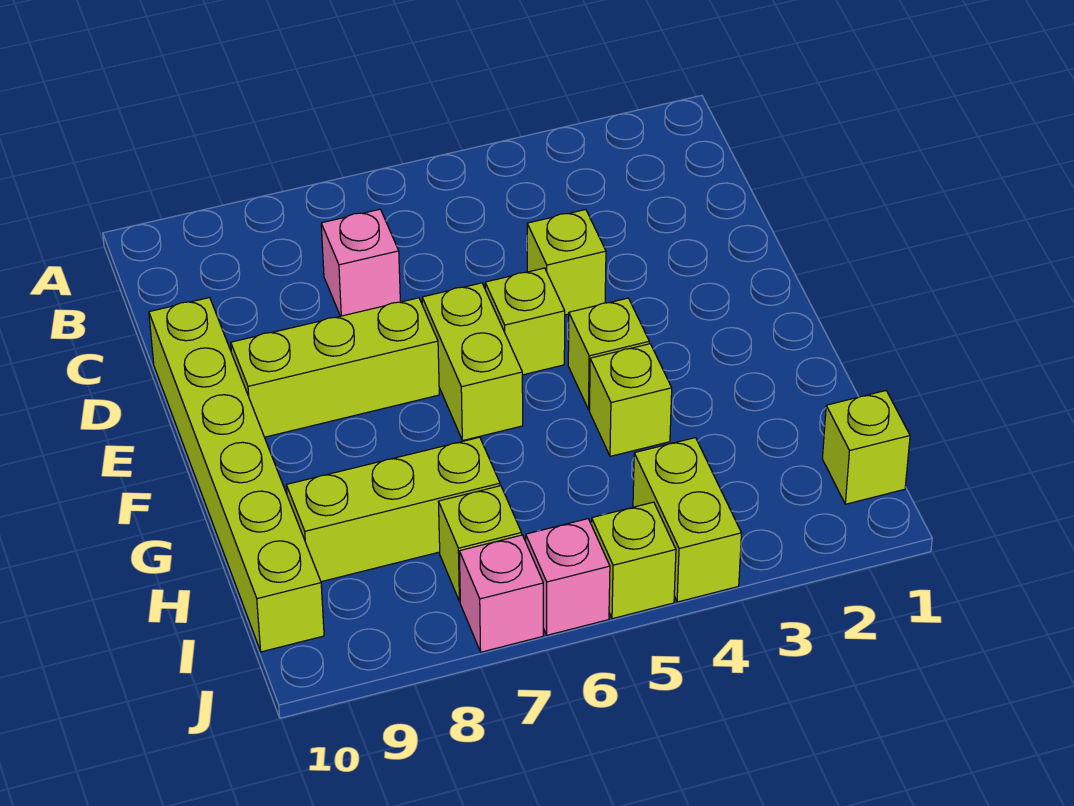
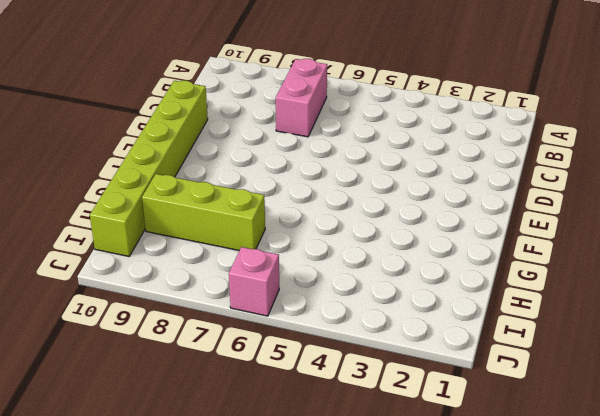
pink 1x2 brick [276,59,327,137] -> pink 1x1 brick [321,209,400,316]
none -> lime 1x1 brick [527,210,606,315]
none -> lime 1x1 brick [485,268,565,375]
none -> lime 1x2 brick [422,283,523,440]

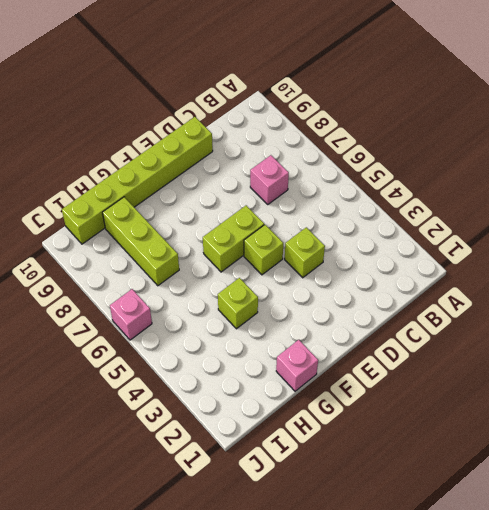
pink 1x1 brick [276,340,318,391] -> pink 1x1 brick moved to [459,535,543,652]
none -> lime 1x3 brick [231,298,439,437]
none -> lime 1x1 brick [568,298,649,410]
none -> lime 1x1 brick [822,391,910,504]

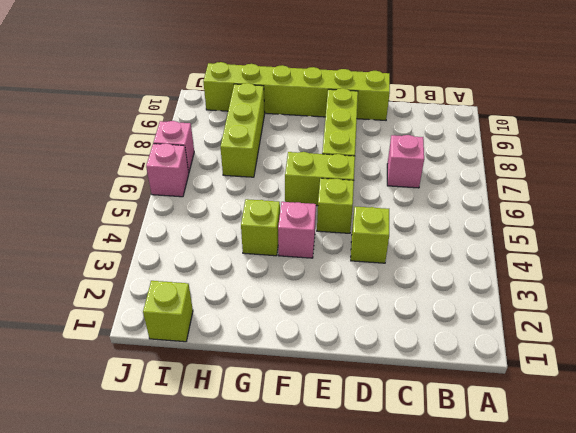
pink 1x1 brick [278,202,316,258] -> lime 1x1 brick [568,298,649,410]
none -> lime 1x2 brick [633,438,741,602]
none -> lime 1x1 brick [438,486,522,602]
none -> lime 1x1 brick [592,502,676,619]

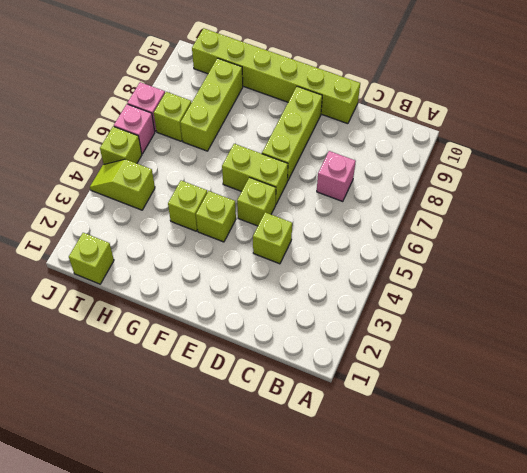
lime 1x2 slope [90,159,155,210] -> lime 1x2 brick [633,438,741,602]

